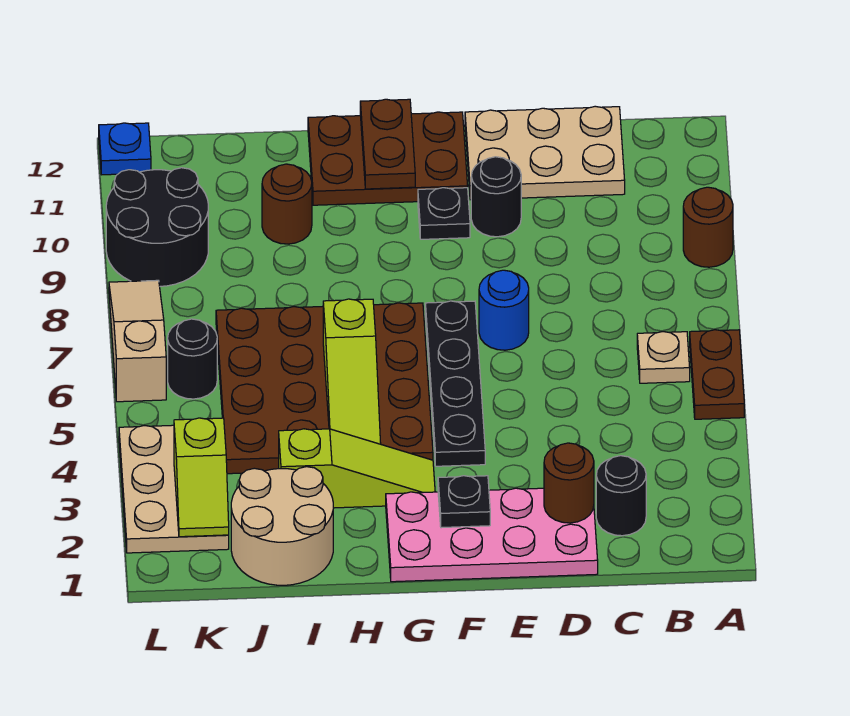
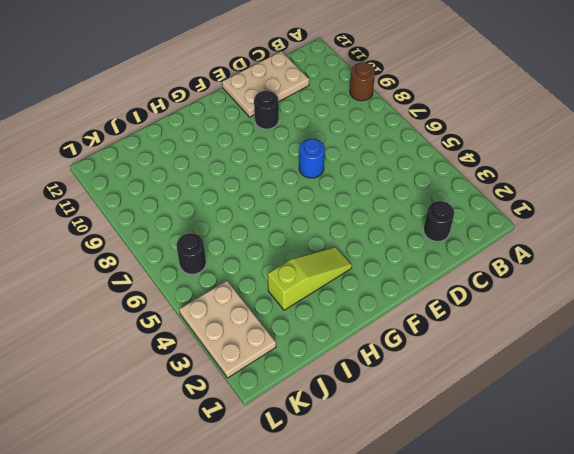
none -> brown 1x2 plate [690,330,744,419]
none -> tan 1x1 plate [637,332,690,383]
none -> pink 2x4 plate [386,488,598,582]

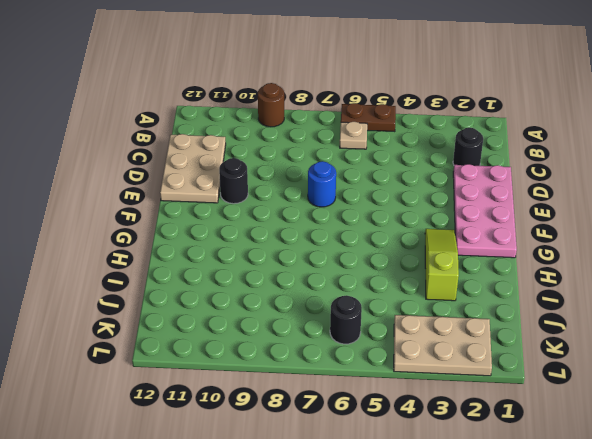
none -> black 1x4 plate [425,301,485,466]
none -> black 1x1 plate [418,188,470,239]
none -> brown 2x3 plate [308,112,468,205]

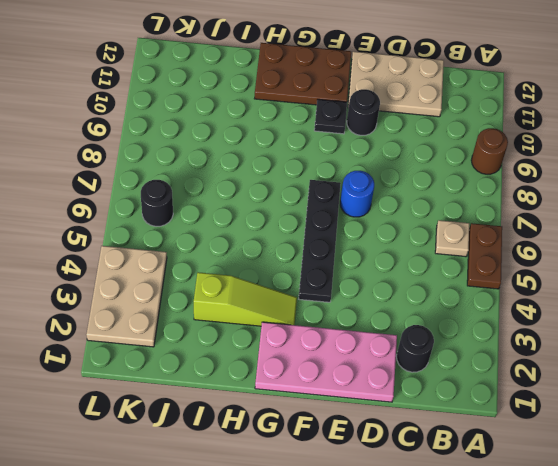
none -> brown 4x4 plate [216,303,433,474]
none -> tan 2x2 round brick [231,467,333,585]
none -> brown 1x1 round brick [262,164,312,244]

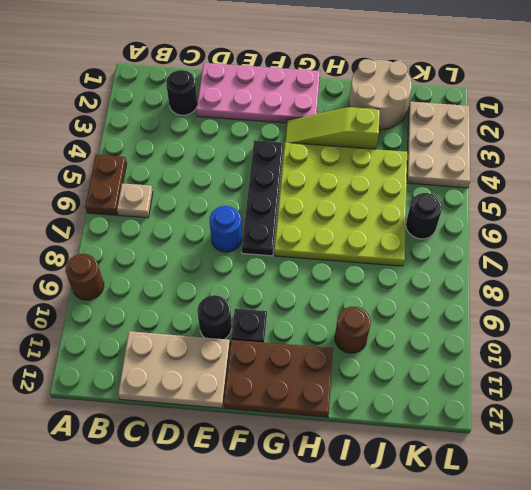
lime 4x4 plate [274,143,407,266] -> brown 4x4 plate [216,303,433,474]
none -> black 2x2 round brick [106,168,208,286]
none -> tan 1x3 slope [109,280,166,402]
none -> blue 1x1 plate [99,123,151,175]

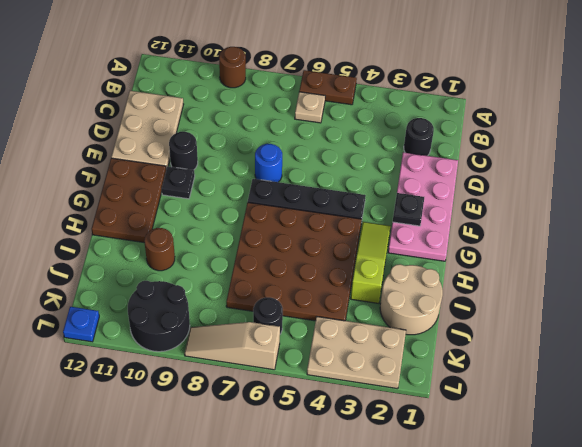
none -> brown 1x1 round brick [544,443,594,523]
none -> brown 1x2 plate [360,99,415,189]
none -> lime 1x3 slope [323,299,381,444]

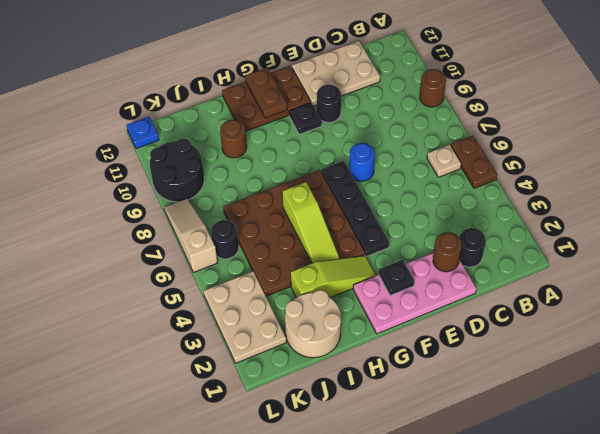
none -> lime 1x2 slope [174,418,229,537]

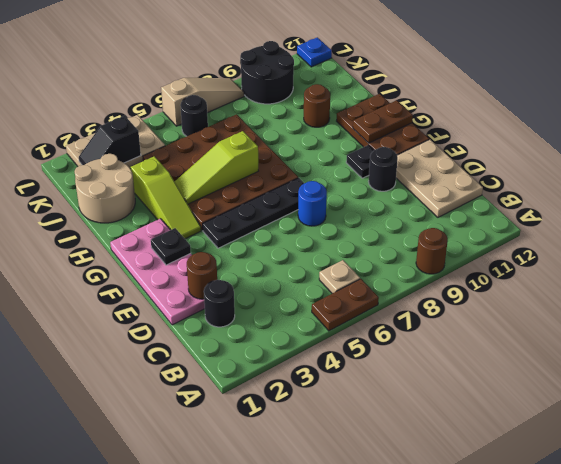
black 1x2 slope [79,116,141,165] -> lime 1x2 slope [174,418,229,537]

